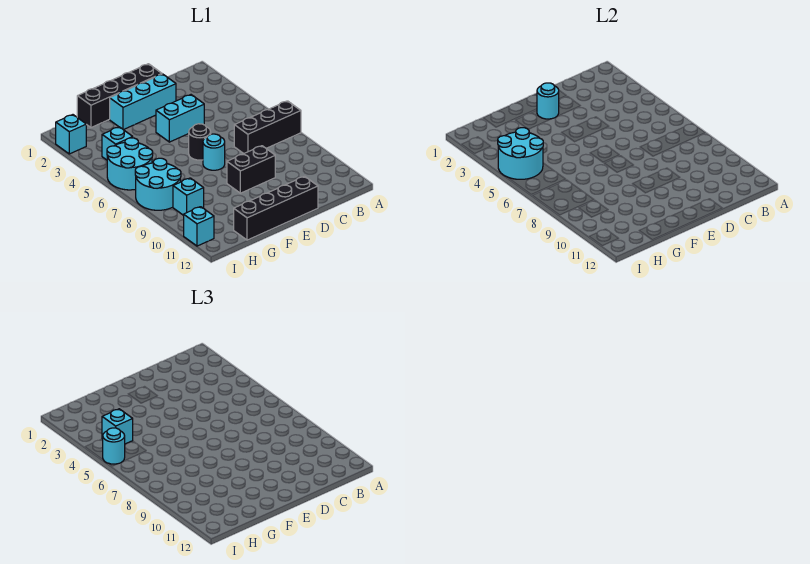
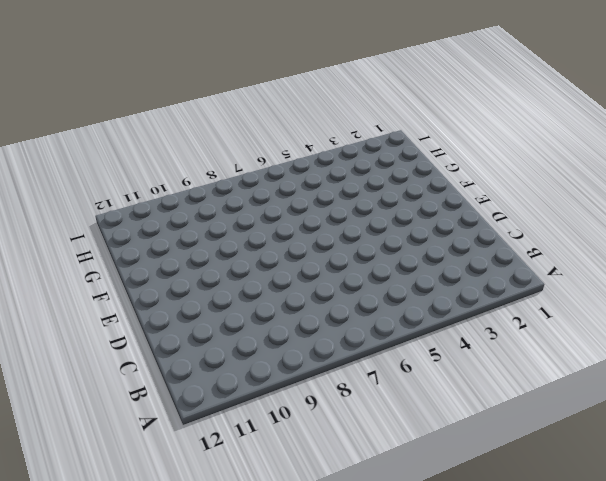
none -> black 1x3 brick [234,101,301,154]
none -> black 1x4 brick [77,64,162,127]
none -> cyan 1x3 brick [110,74,176,130]

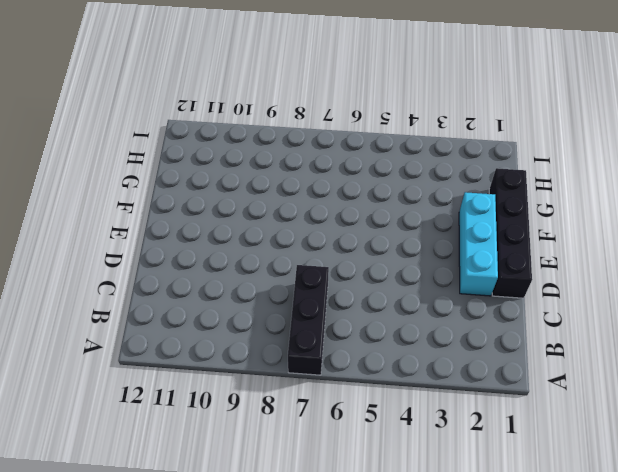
none -> cyan 1x2 brick [156,95,204,142]
none -> black 1x2 brick [227,146,275,193]
none -> black 1x4 brick [234,176,318,240]

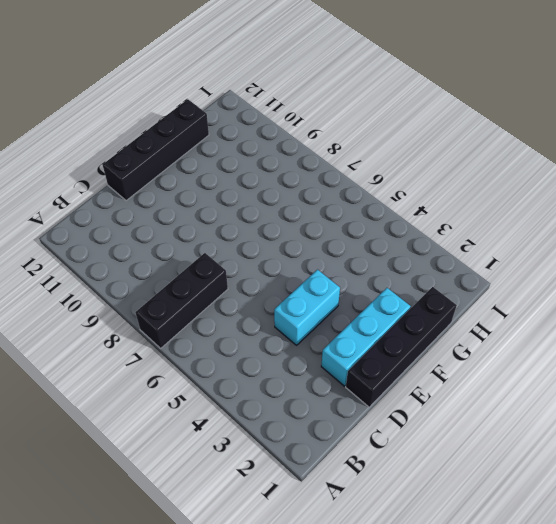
none -> black 1x2 brick [227,146,275,193]
none -> black 1x1 round brick [189,124,211,160]
none -> cyan 1x1 round brick [203,134,225,170]

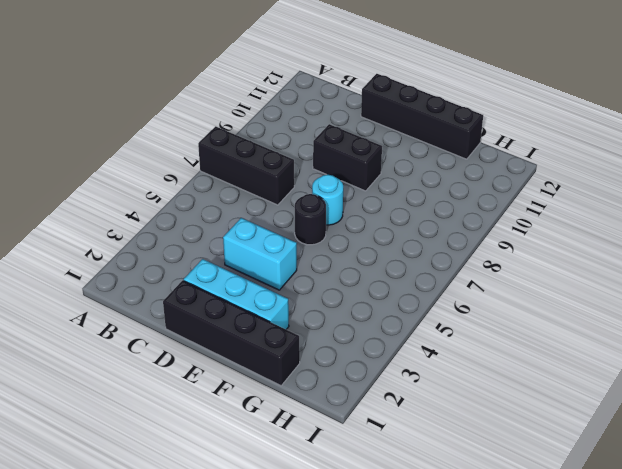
none -> cyan 1x1 brick [102,127,133,160]
none -> cyan 2x2 round brick [107,138,153,190]
none -> cyan 2x2 round brick [135,158,181,210]

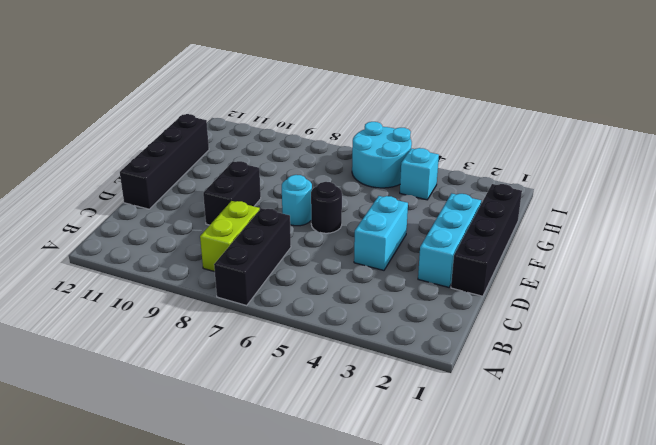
lime 1x2 brick [200,201,260,272] -> none
none -> cyan 2x2 round brick [135,158,181,210]
none -> cyan 1x1 brick [173,178,204,215]
none -> cyan 1x1 brick [55,115,86,154]

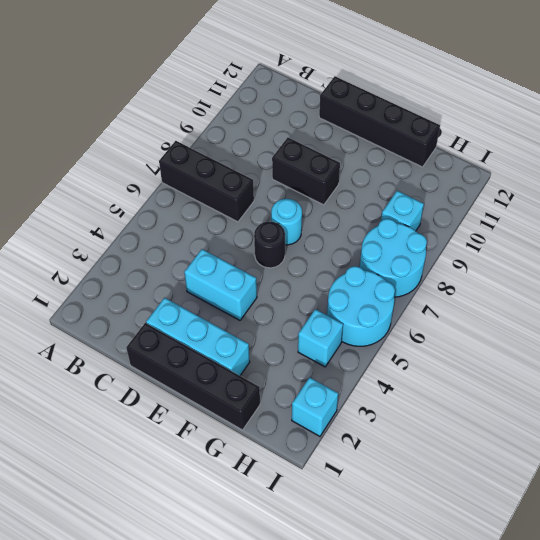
none -> cyan 1x1 brick [184,207,214,246]
none -> cyan 1x1 round brick [537,83,559,119]
none -> cyan 2x2 round brick [498,128,543,179]

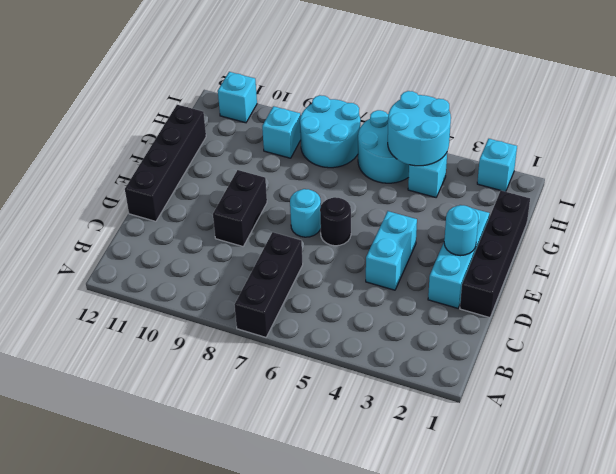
none -> cyan 1x1 brick [102,409,133,444]
none -> cyan 1x1 round brick [103,428,125,464]

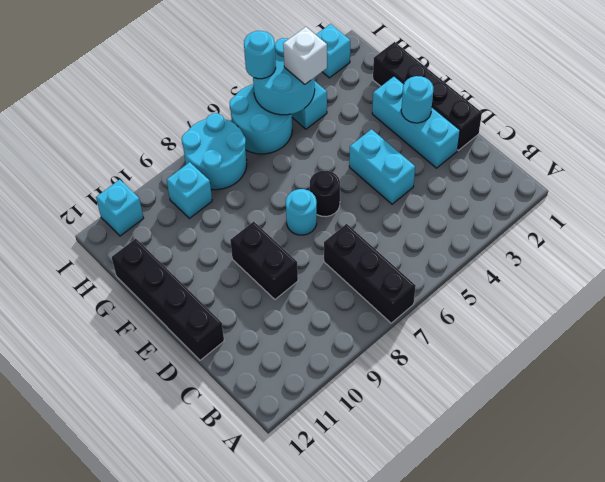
white 1x1 brick [283,27,327,84] -> cyan 1x1 brick [102,409,133,444]

